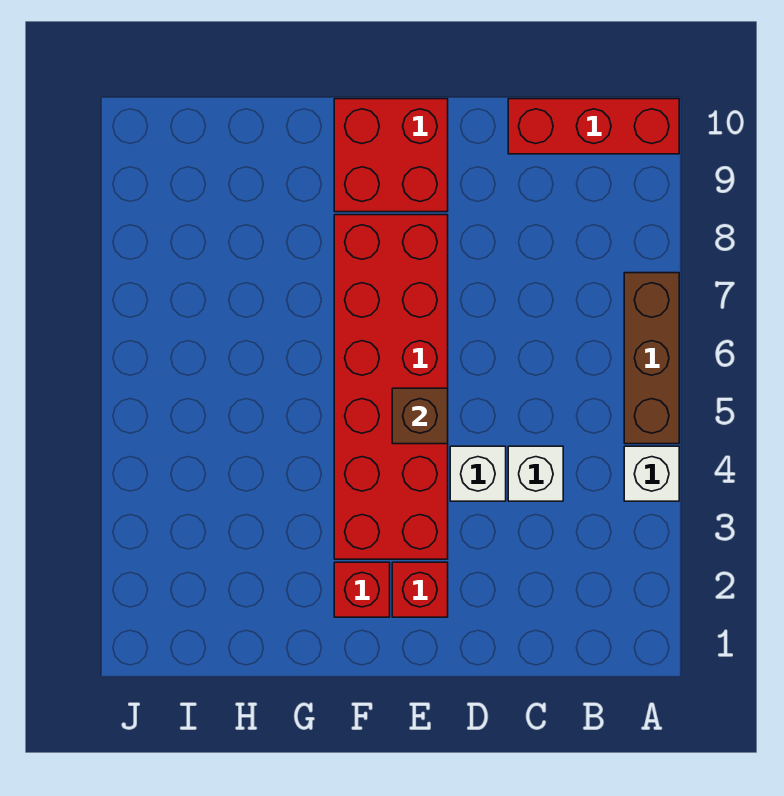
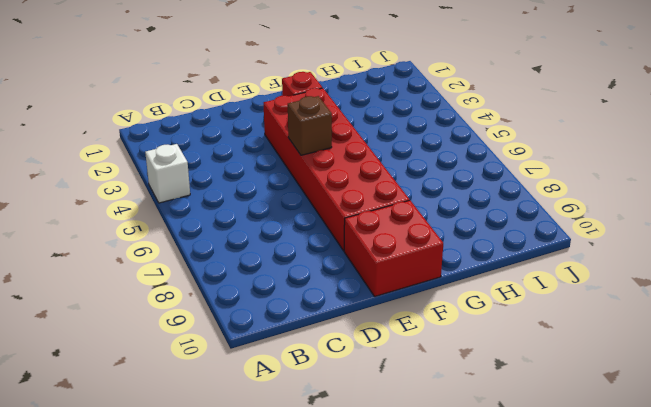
none -> brown 1x3 brick [624,273,679,444]
none -> red 1x3 brick [508,99,679,154]

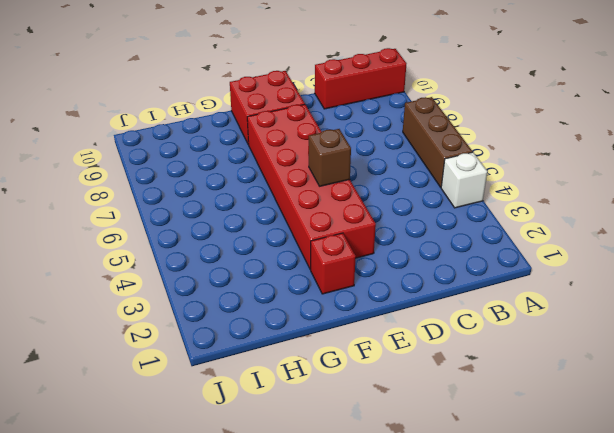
none -> white 1x1 brick [508,446,563,501]
none -> white 1x1 brick [450,446,506,501]

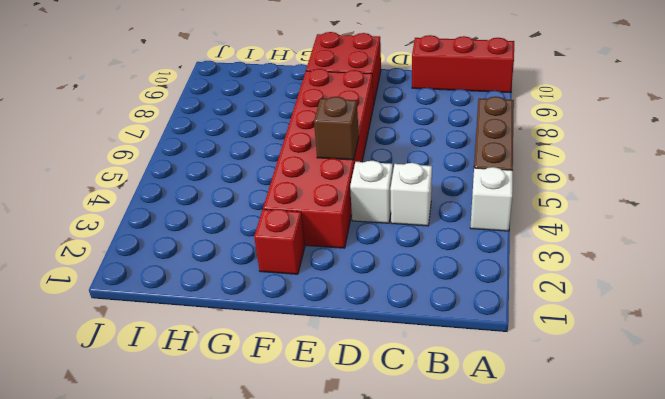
none -> red 1x1 brick [392,562,448,617]

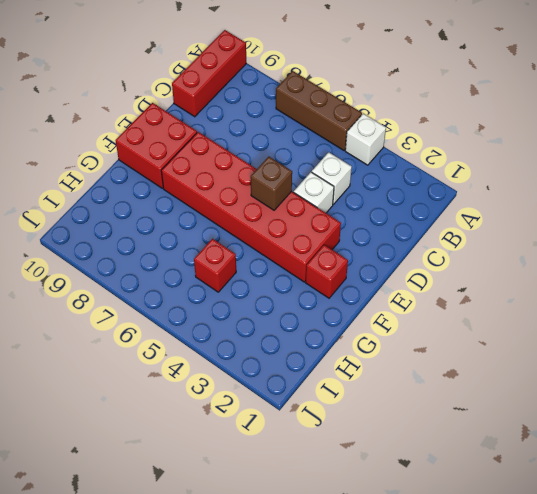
red 1x1 brick [194,239,236,292] -> red 1x1 brick moved to [392,562,448,617]

